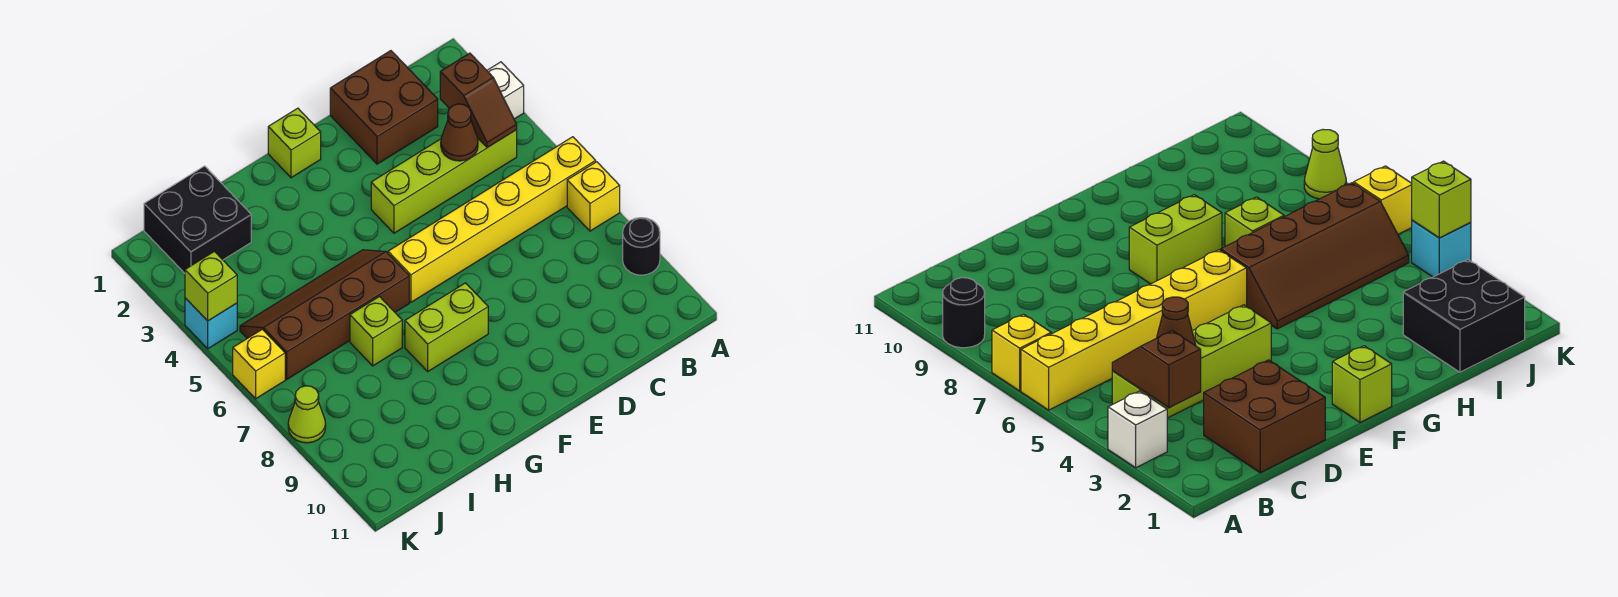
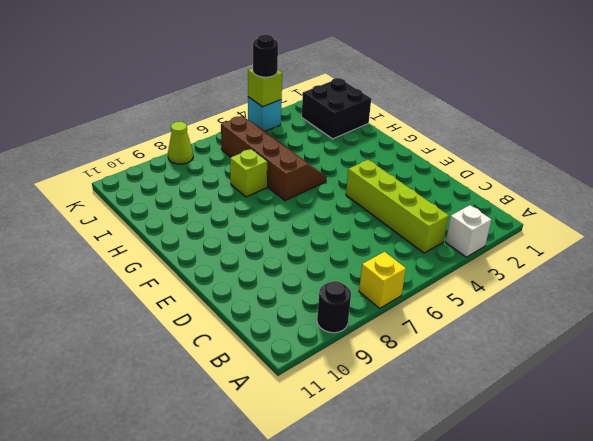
black 1x1 round brick [253,34,278,77] -> none
none -> yellow 1x6 brick [388,137,596,302]
none -> brown 2x2 brick [330,51,438,164]
none -> lime 1x1 brick [268,108,321,178]

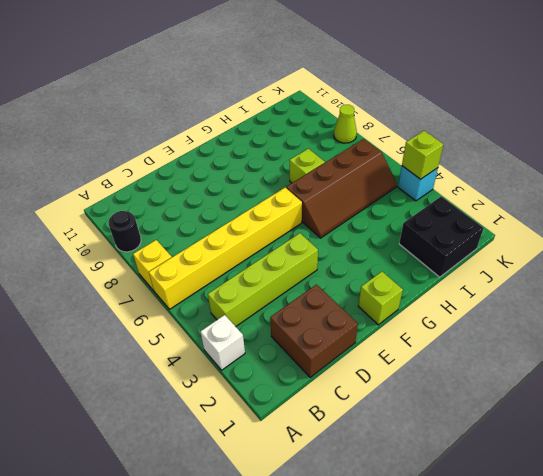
none -> lime 1x2 brick [405,283,488,371]
none -> yellow 1x1 brick [233,329,285,399]
none -> brown 1x2 slope [440,53,517,148]

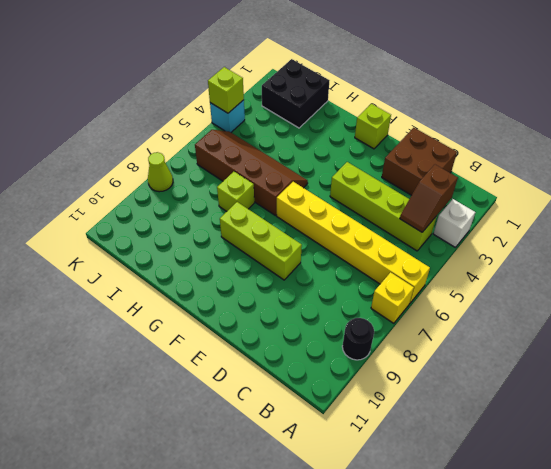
lime 1x3 brick [220,202,302,280] -> lime 1x2 brick [405,283,488,371]
none -> yellow 1x1 brick [233,329,285,399]
none -> brown 1x1 cone [441,104,478,161]

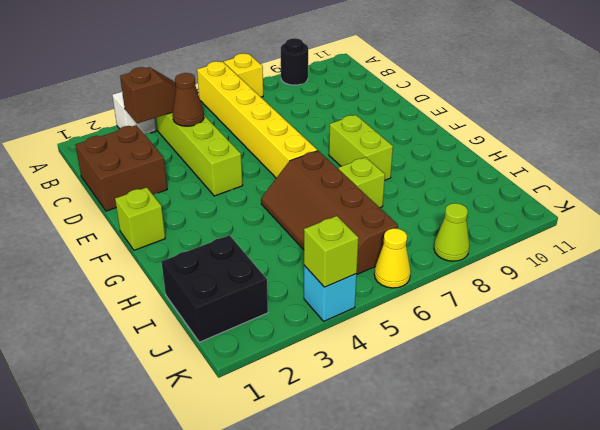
yellow 1x1 cone [374,228,411,288] -> yellow 1x1 brick [233,329,285,399]

